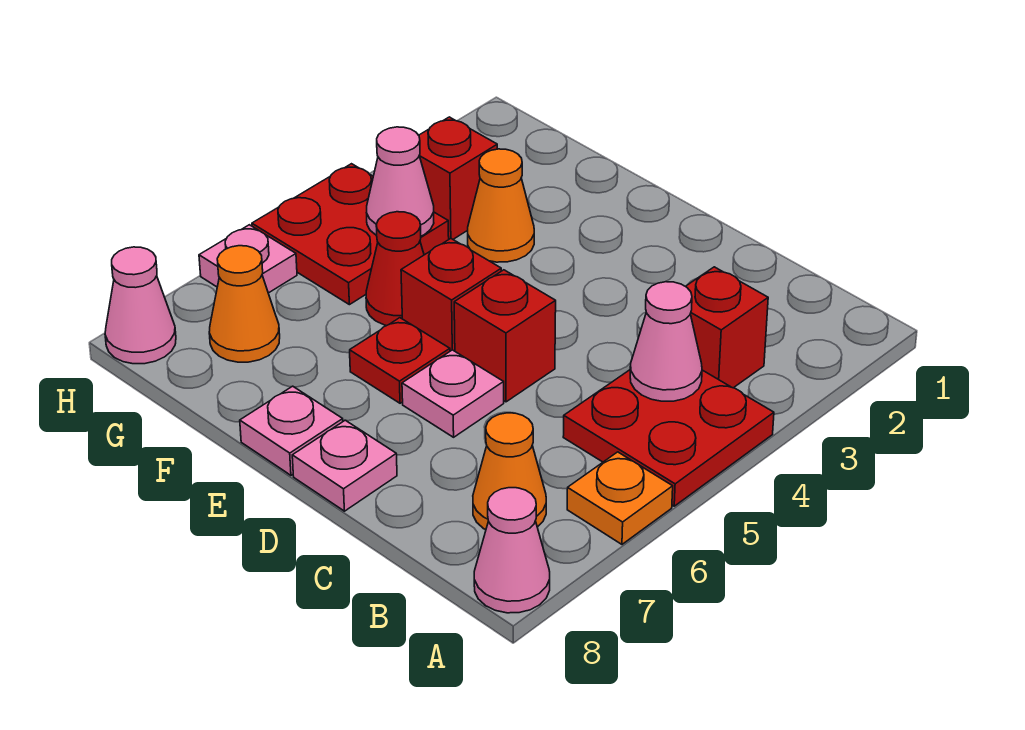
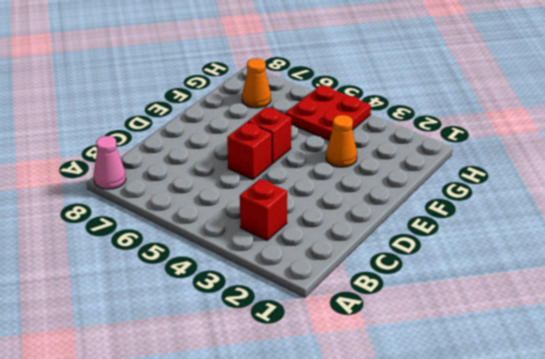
none -> red 2x2 plate [563,370,774,506]
none -> orange 1x1 plate [567,452,673,544]
none -> orange 1x1 cone [473,413,546,530]

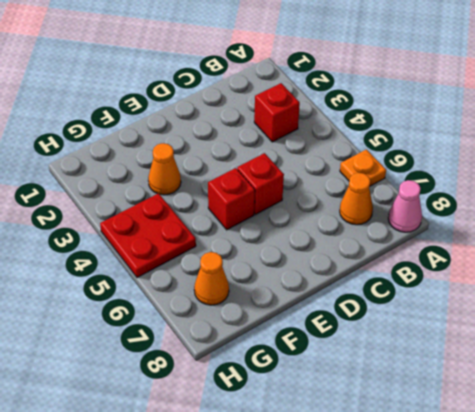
none -> red 2x2 plate [563,370,774,506]
none -> pink 1x1 plate [402,350,504,437]
none -> pink 1x1 plate [292,420,397,511]

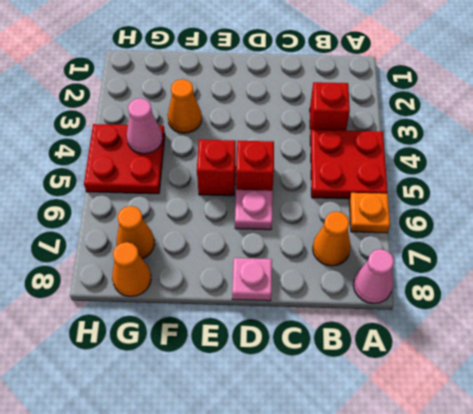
orange 1x1 cone [112,242,151,297] -> none
none -> red 1x1 plate [350,318,450,403]
none -> pink 1x1 plate [240,386,343,475]
none -> red 1x1 cone [366,212,424,326]

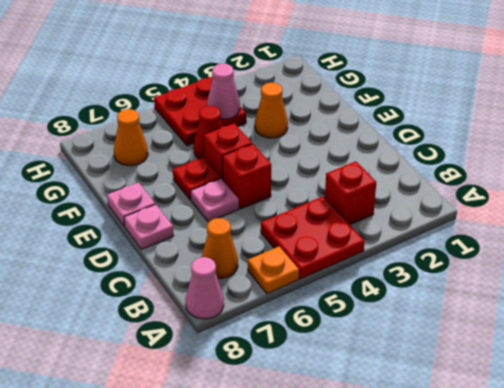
none -> red 1x1 brick [419,117,497,239]
none -> pink 1x1 plate [199,225,297,293]
none -> pink 1x1 cone [105,247,176,364]

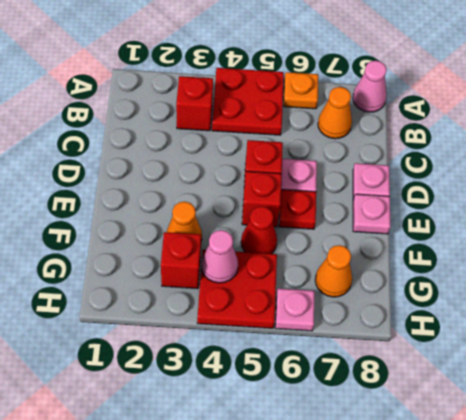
none -> pink 1x1 cone [105,247,176,364]
none -> pink 1x1 cone [630,282,702,401]

